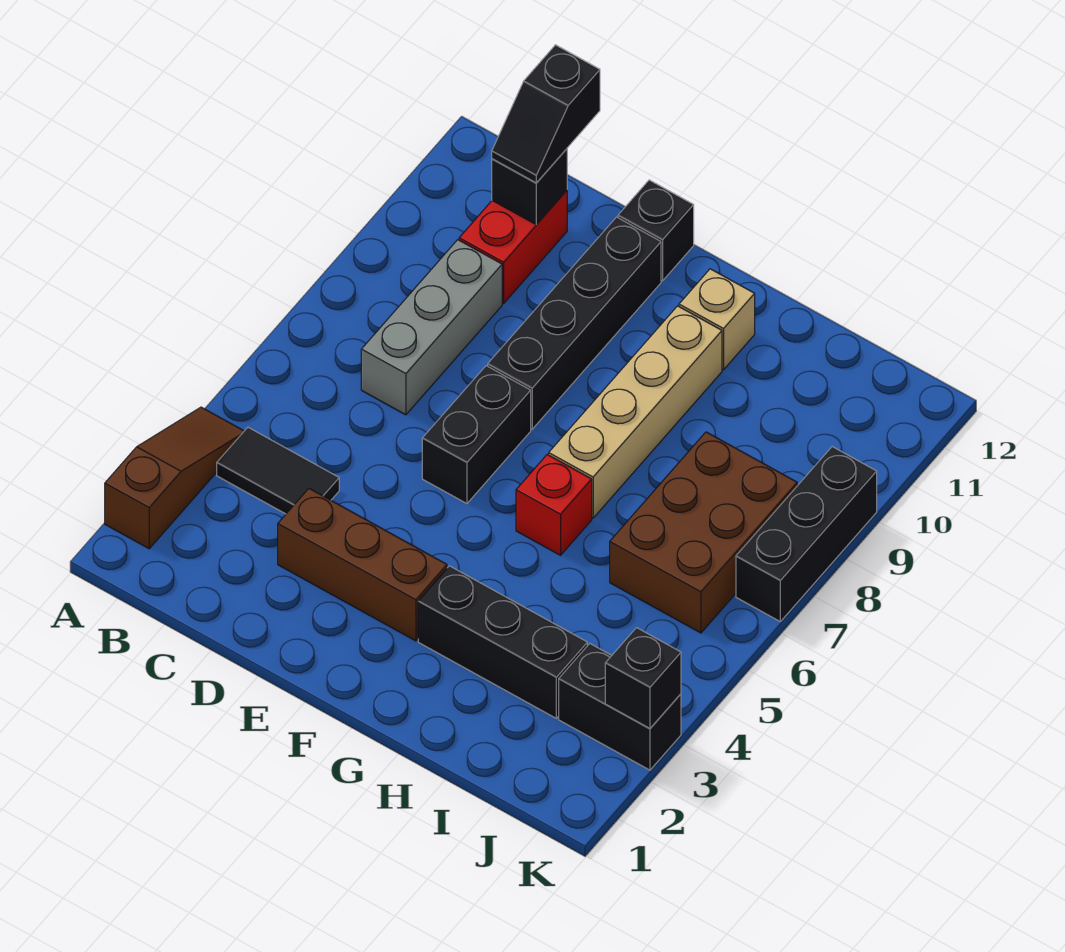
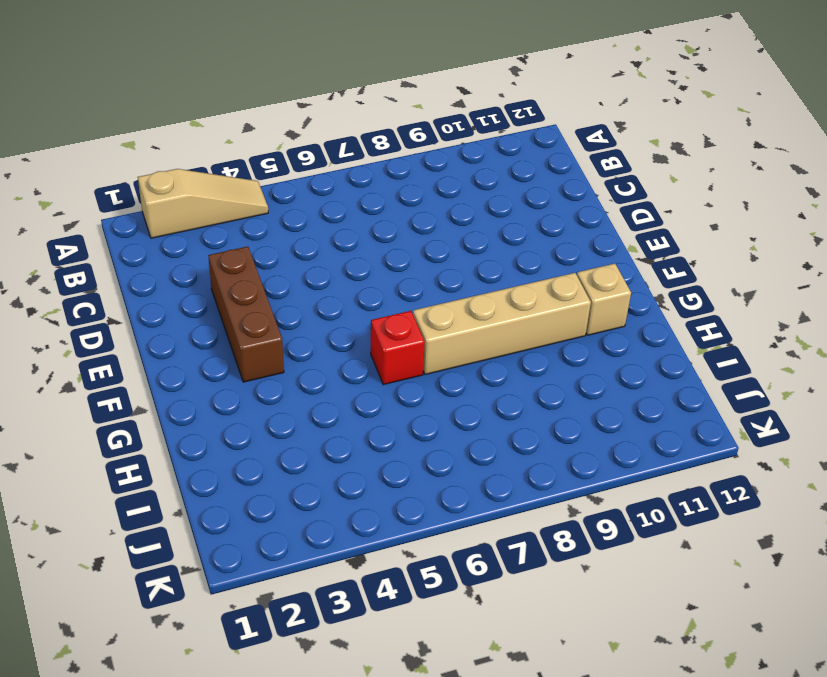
tan 1x3 slope [138,169,268,238] -> brown 1x3 slope [105,407,244,549]
none -> black 1x2 tile [217,427,339,514]
none -> grey 1x3 brick [361,240,502,415]
none -> red 1x2 brick [459,191,567,303]

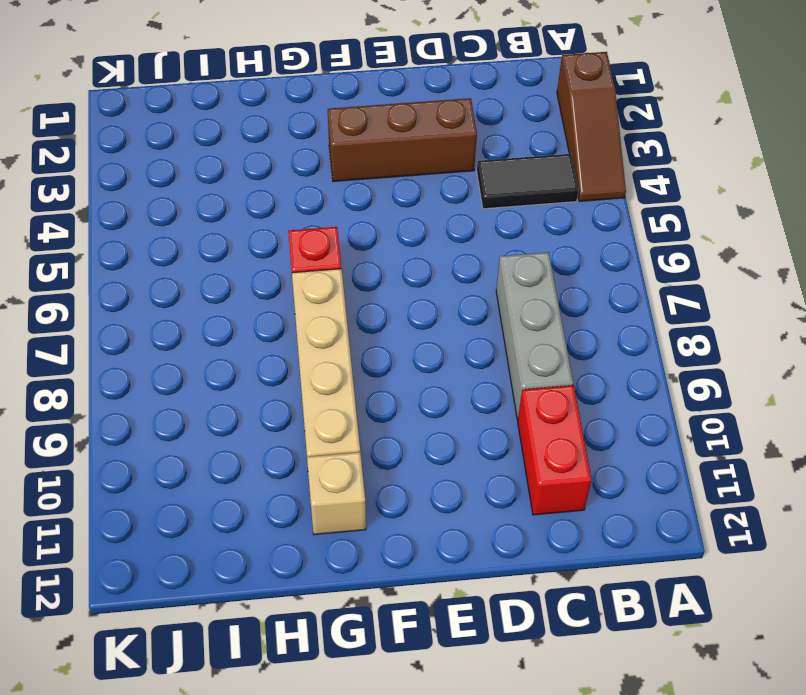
none -> black 1x2 brick [422,366,531,504]
none -> black 1x4 brick [488,217,661,429]
none -> black 1x1 brick [618,180,694,281]

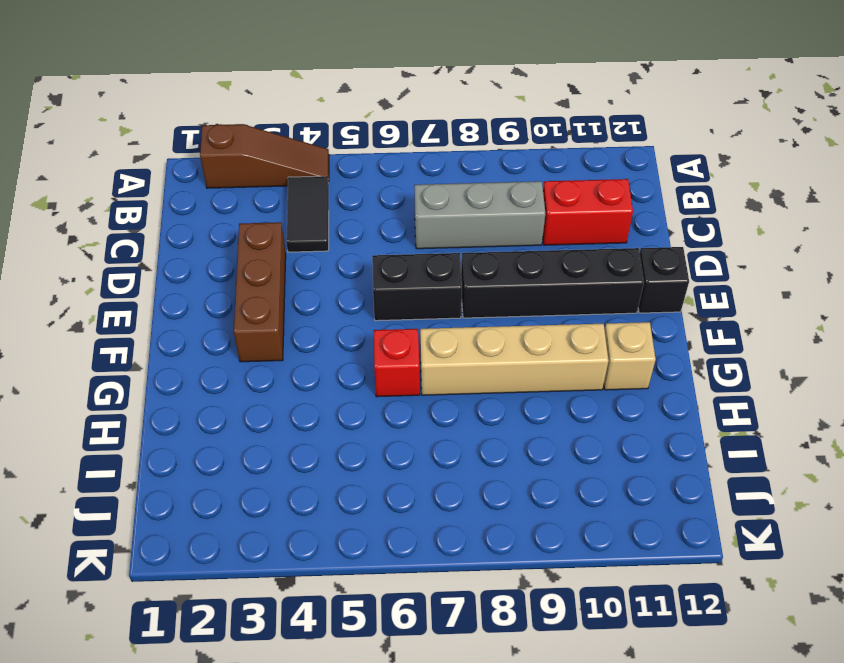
none -> black 1x3 brick [418,566,587,718]
none -> brown 2x3 brick [610,432,797,633]
none -> black 1x2 brick [559,644,681,770]

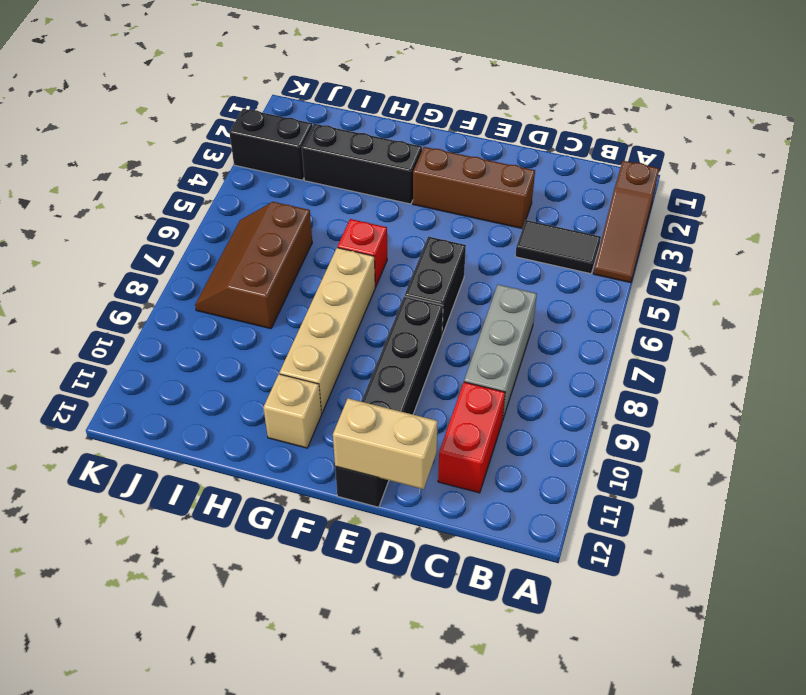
tan 1x2 brick [333,398,438,489] -> none
brown 2x3 slope [195,202,312,329] -> brown 2x3 brick [610,432,797,633]
none -> black 1x3 brick [736,447,877,621]
none -> black 1x1 brick [492,149,567,225]
none -> black 1x1 brick [605,628,681,728]

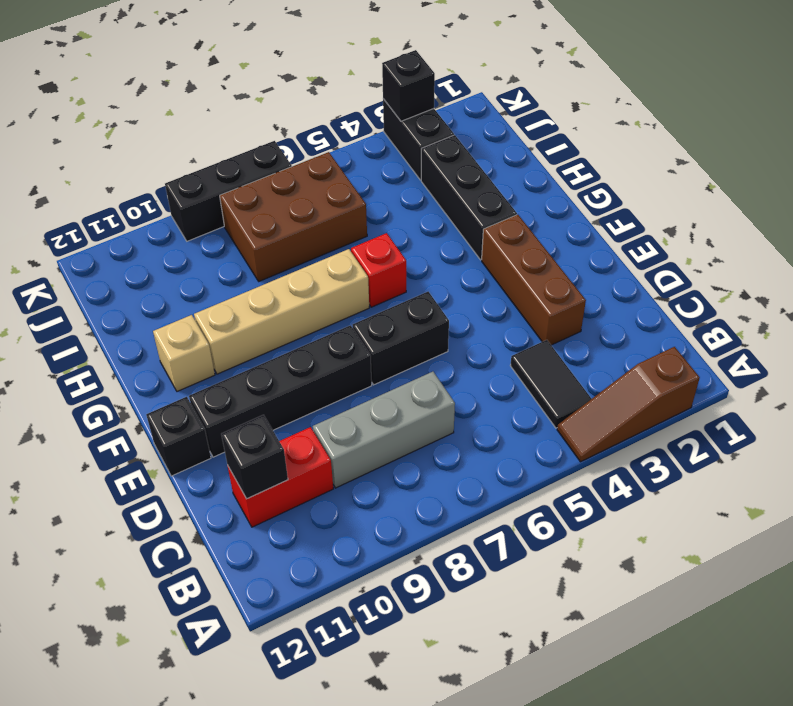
none -> black 1x2 slope [492,45,600,183]

